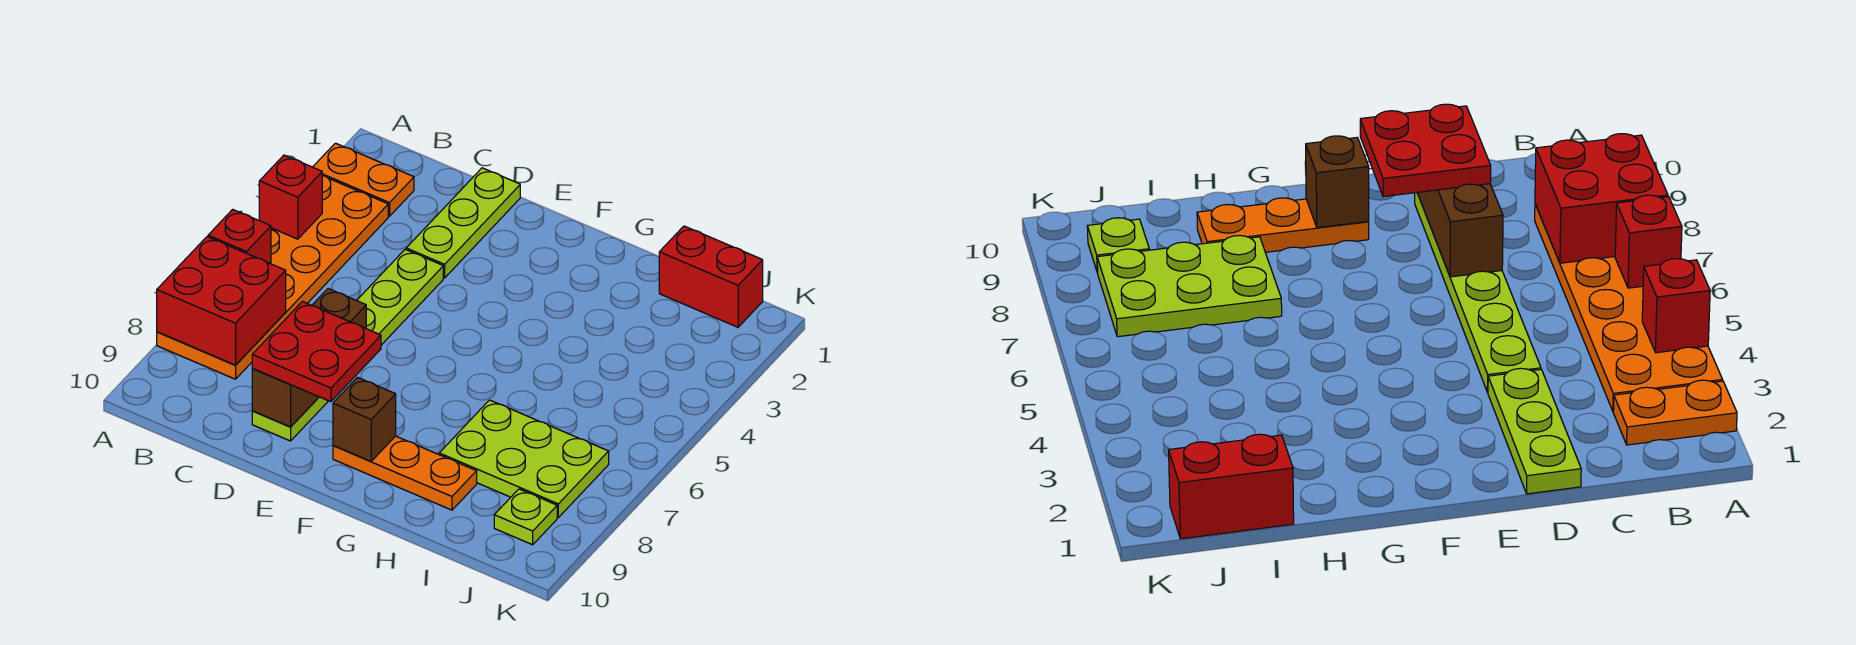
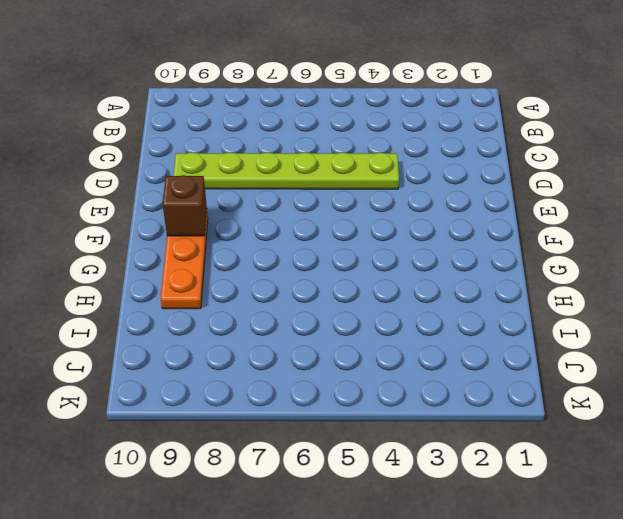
none -> orange 1x2 plate [313,143,414,216]
none -> orange 2x6 plate [157,175,388,379]
none -> lime 1x3 plate [406,168,520,278]

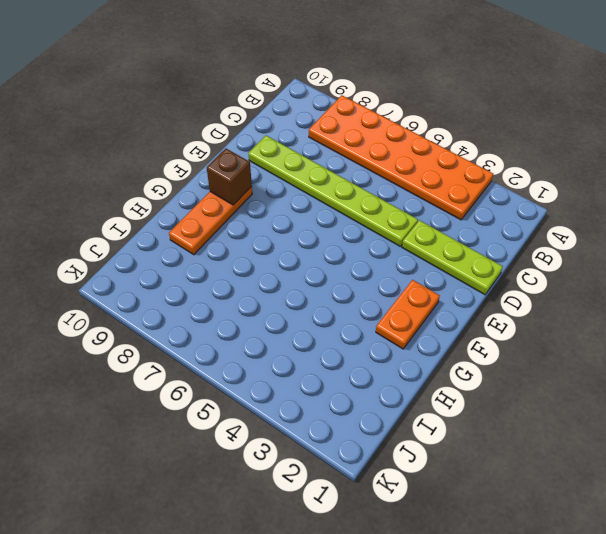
orange 1x2 plate [376,280,440,349] -> orange 1x2 plate moved to [313,143,414,216]
none -> lime 2x3 plate [439,400,609,517]
none -> red 1x2 brick [659,226,763,327]
none -> lime 1x1 plate [494,489,557,545]

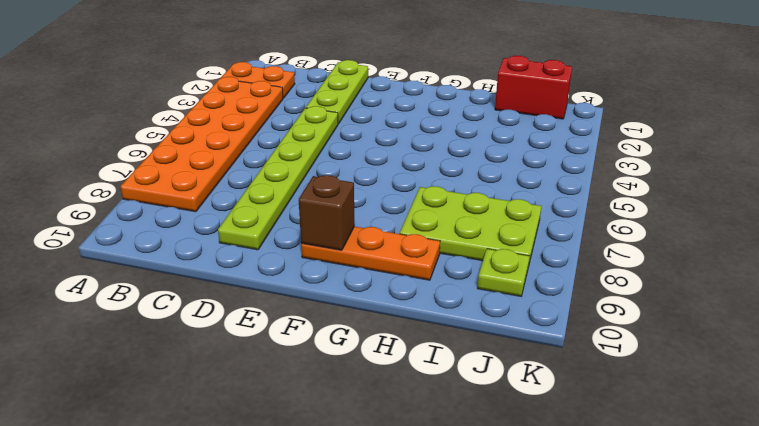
none -> red 1x1 brick [259,155,322,239]
none -> red 1x1 brick [208,209,271,264]
none -> red 2x2 brick [157,237,286,365]

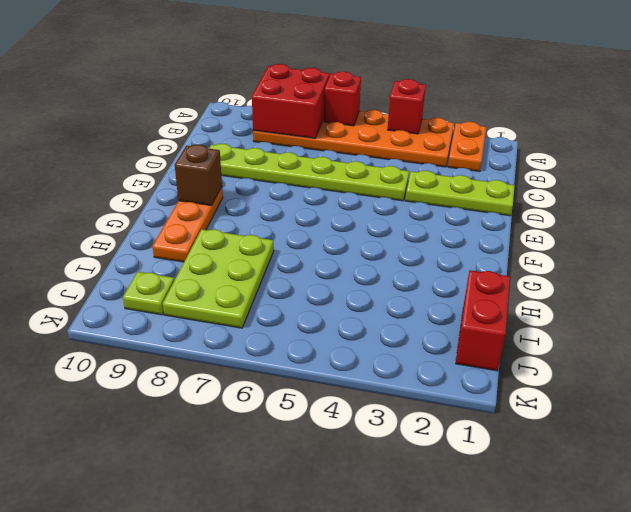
none -> brown 1x3 brick [252,289,366,427]
none -> red 2x2 plate [252,302,381,402]

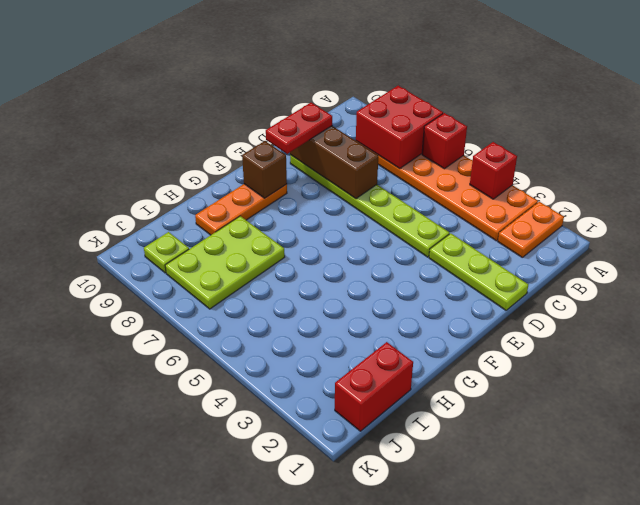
red 1x2 plate [266,103,332,154] -> red 2x2 plate [252,302,381,402]

